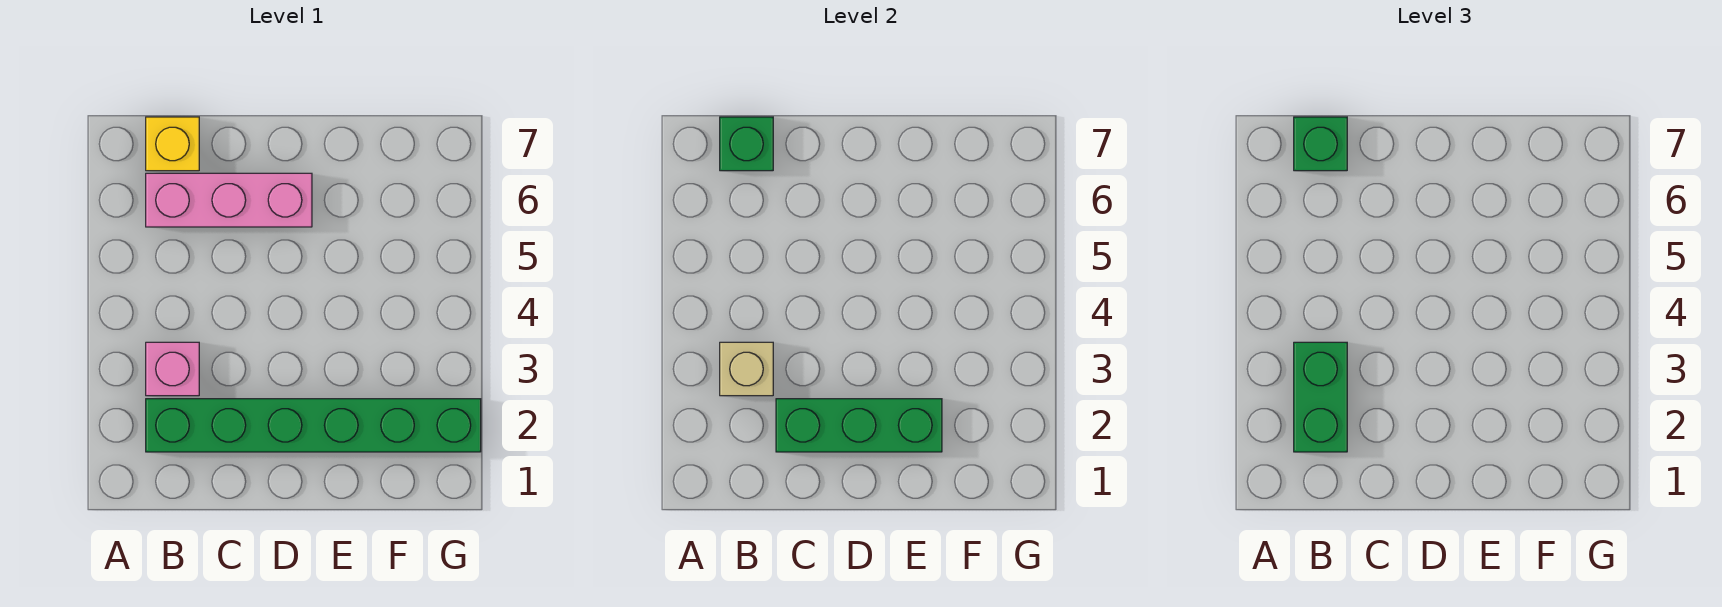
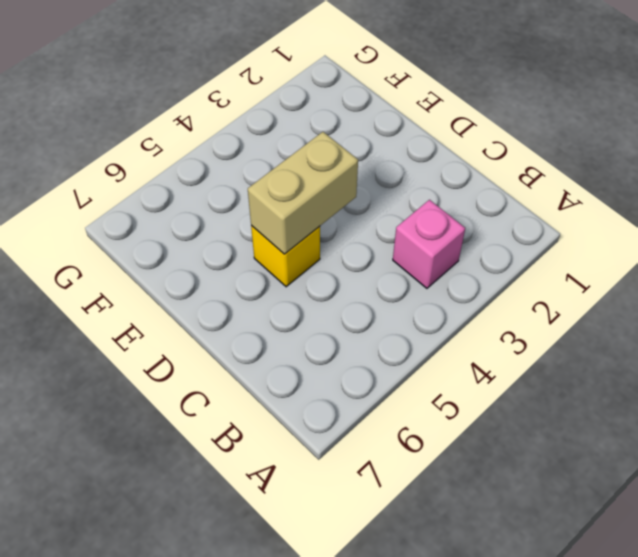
tan 1x2 brick [248,132,358,254] -> none
yellow 1x1 brick [251,226,320,287] -> yellow 1x1 brick moved to [146,117,199,171]
none -> green 1x6 brick [146,399,481,452]
none -> pink 1x3 brick [146,173,312,227]

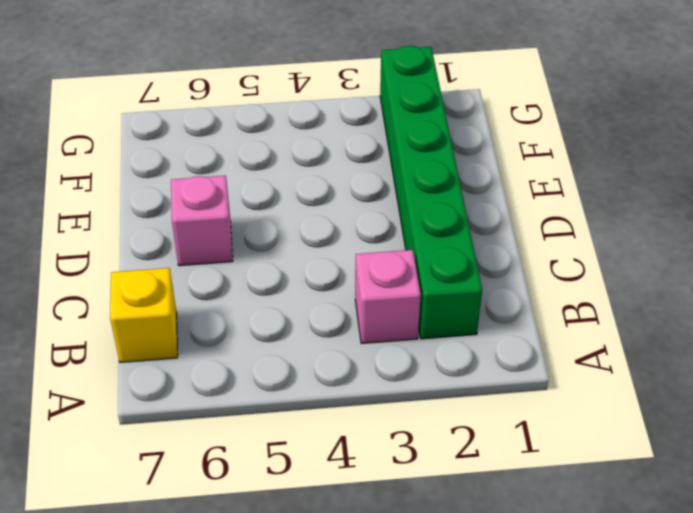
pink 1x1 brick [171,176,233,266] -> pink 1x3 brick [146,173,312,227]
none -> tan 1x1 brick [720,342,773,396]
none -> green 1x1 brick [720,117,773,171]

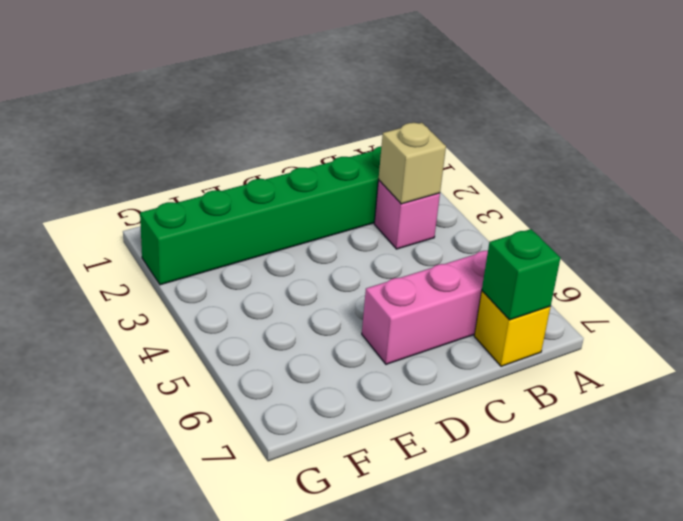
none -> green 1x3 brick [776,399,942,452]
none -> green 1x2 brick [1294,342,1347,452]

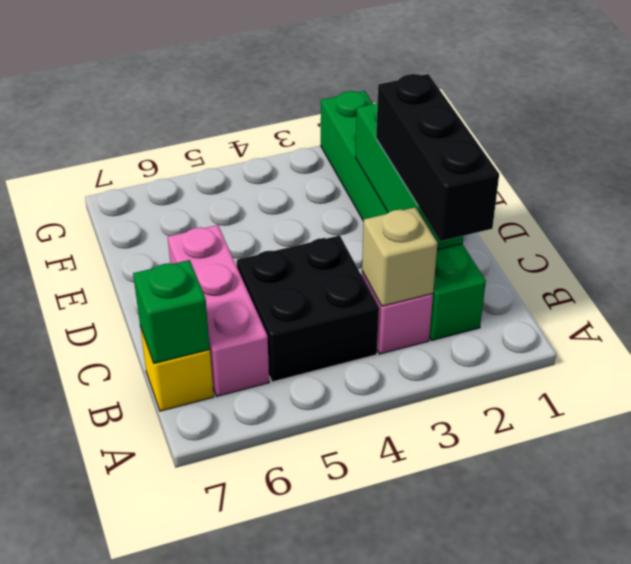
black 1x3 brick [376,74,499,241] -> green 1x2 brick [1294,342,1347,452]
black 2x2 brick [237,235,379,382] -> none
none -> green 1x1 brick [1294,117,1347,171]

